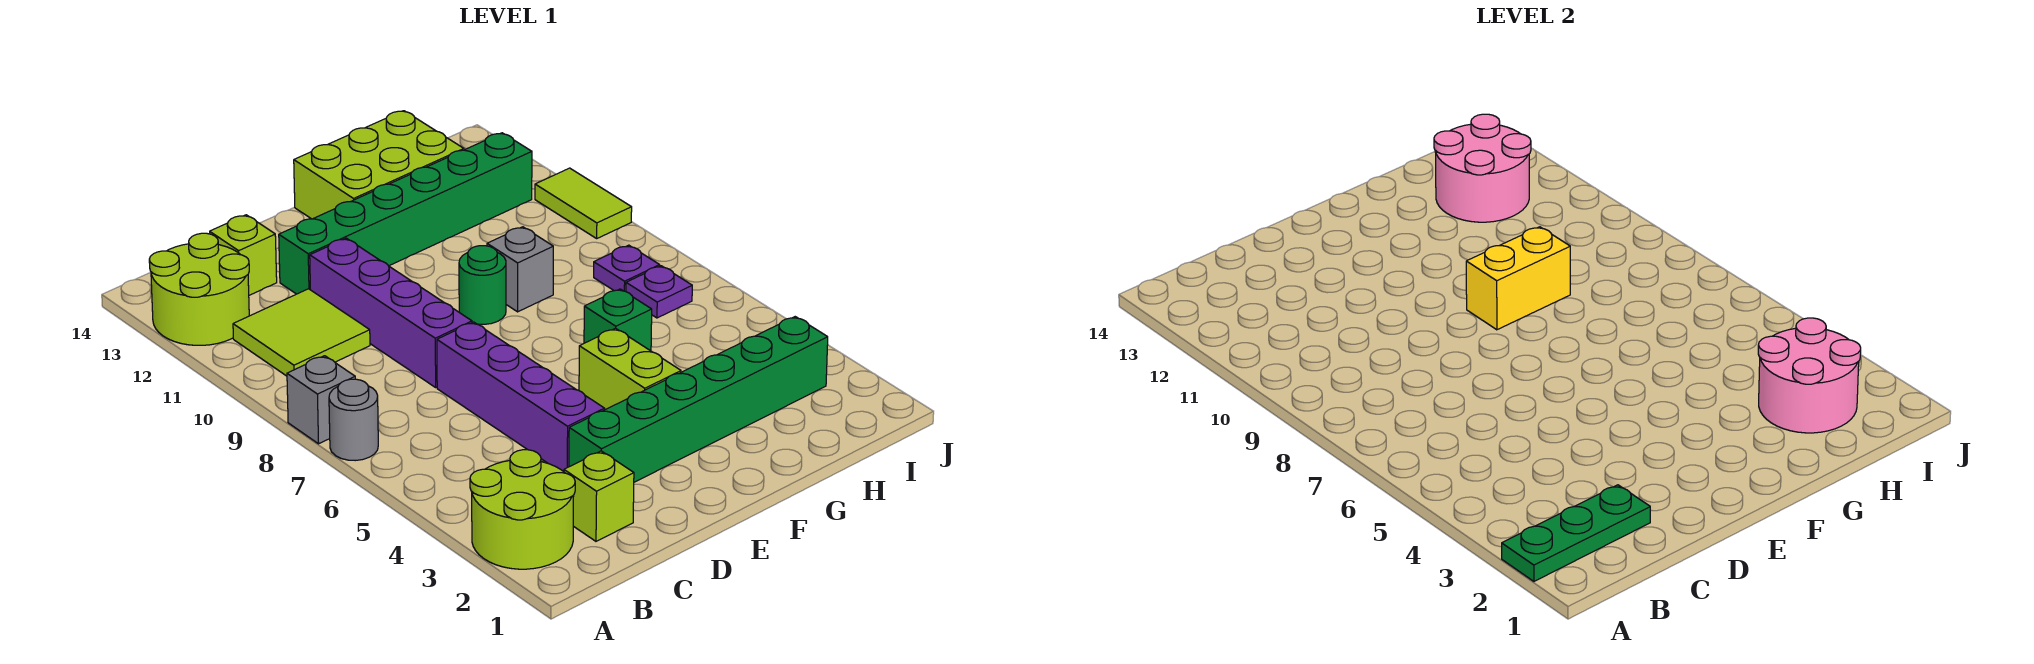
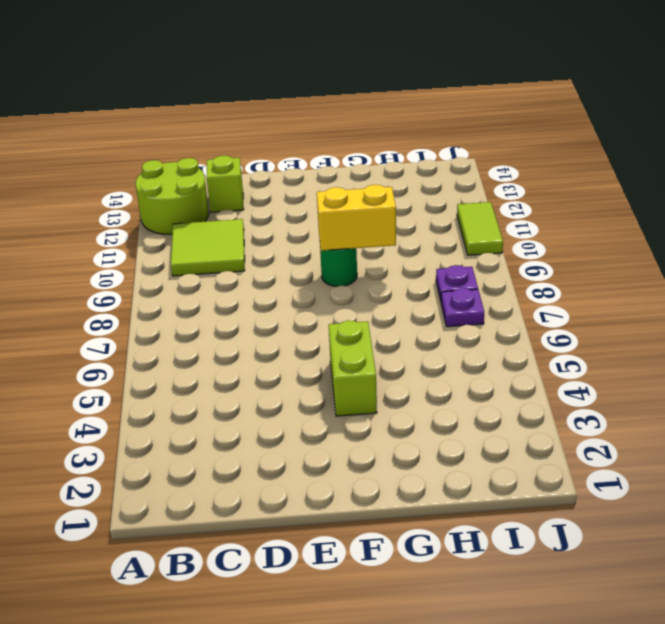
none -> lime 2x2 round brick [470,450,575,569]
none -> grey 1x1 round brick [329,379,378,461]
none -> grey 1x1 brick [287,356,355,444]

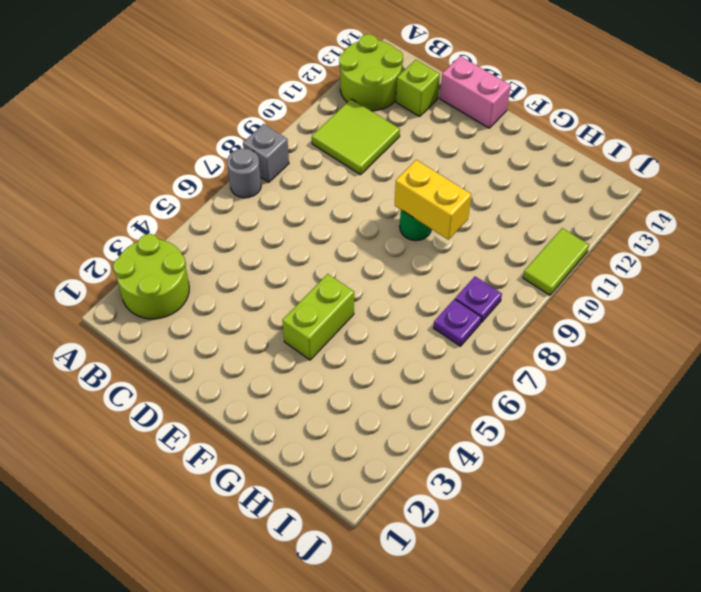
pink 1x2 brick [440,56,511,128] -> none
none -> lime 1x1 brick [564,451,634,541]
none -> green 1x6 brick [569,317,828,482]
none -> purple 1x4 brick [437,322,605,472]

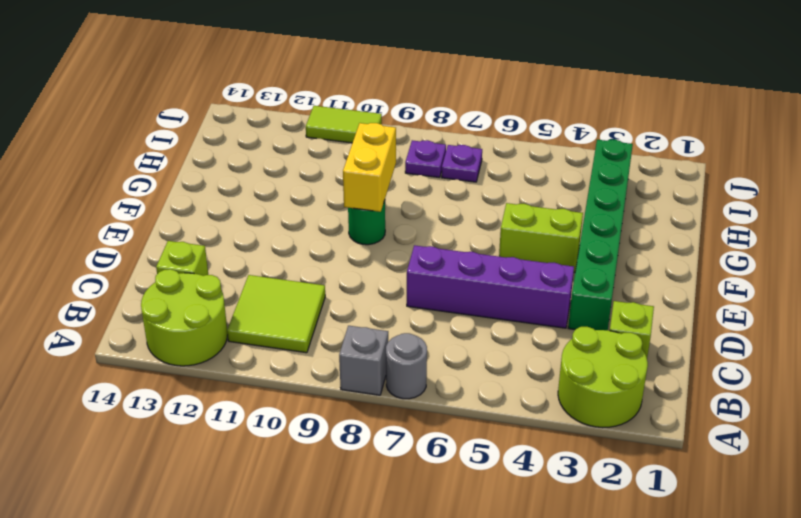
none -> purple 1x4 brick [310,238,472,387]
none -> green 1x6 brick [279,133,532,294]
none -> lime 2x3 brick [294,111,464,219]

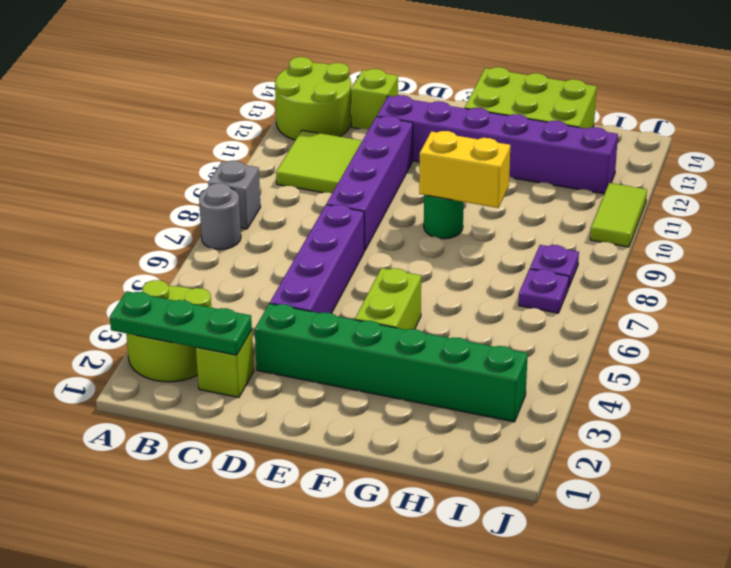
purple 1x6 brick [377,95,618,194] -> green 1x6 brick [279,133,532,294]
none -> green 1x1 brick [584,289,652,351]
none -> grey 1x1 brick [487,227,553,312]
none -> pink 2x2 round brick [1758,318,1861,433]

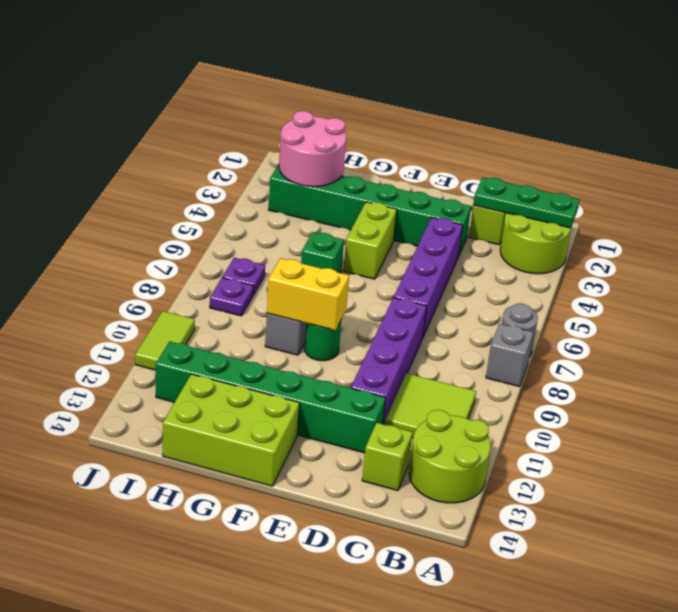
none -> pink 2x2 round brick [1434,114,1531,222]

